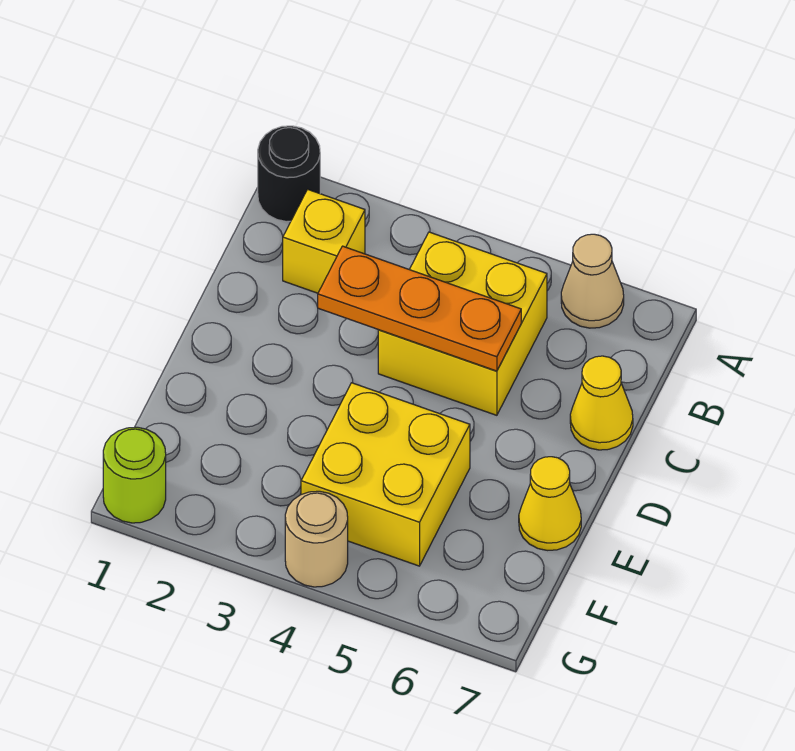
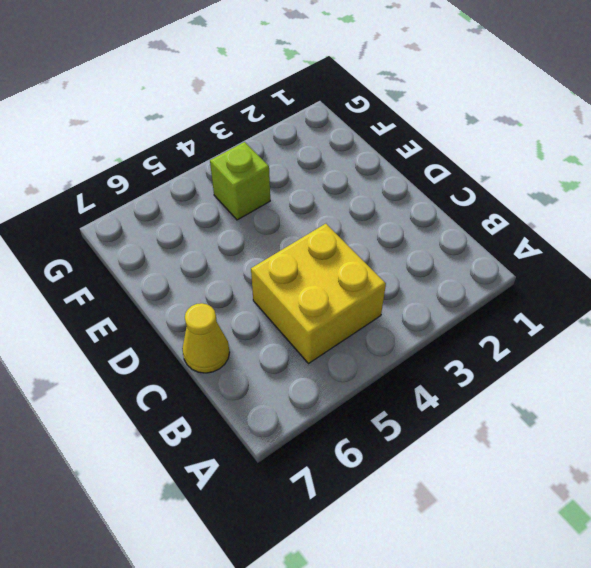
lime 1x1 brick [210,142,270,220] -> yellow 2x2 brick [301,383,470,566]
none -> black 1x1 round brick [258,126,320,222]
none -> tan 1x1 cone [561,234,624,328]

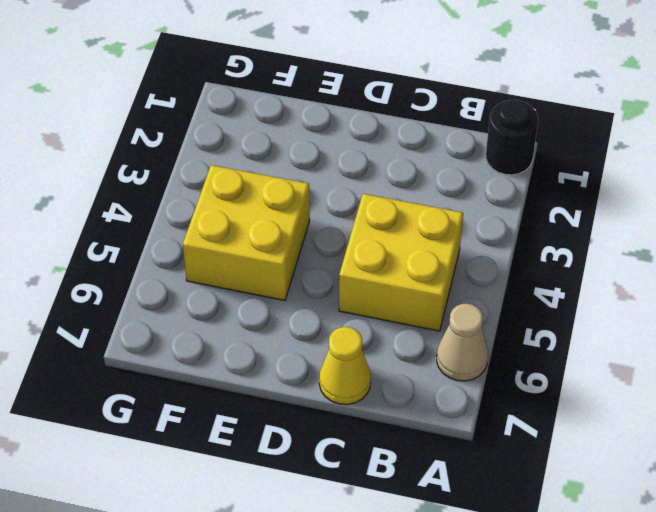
none -> yellow 1x1 brick [283,189,365,293]
none -> yellow 1x1 cone [519,457,581,550]

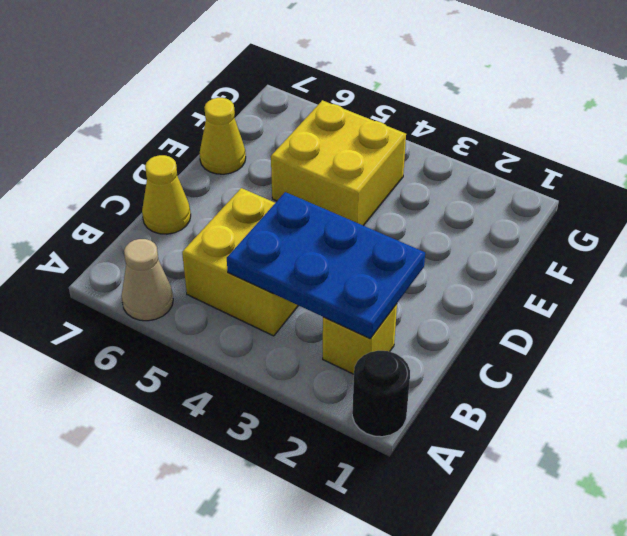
blue 2x3 plate [227,192,425,339] -> orange 1x3 plate [318,246,521,371]
none -> lime 1x1 round brick [103,427,166,523]
none -> tan 1x1 round brick [285,491,348,587]

